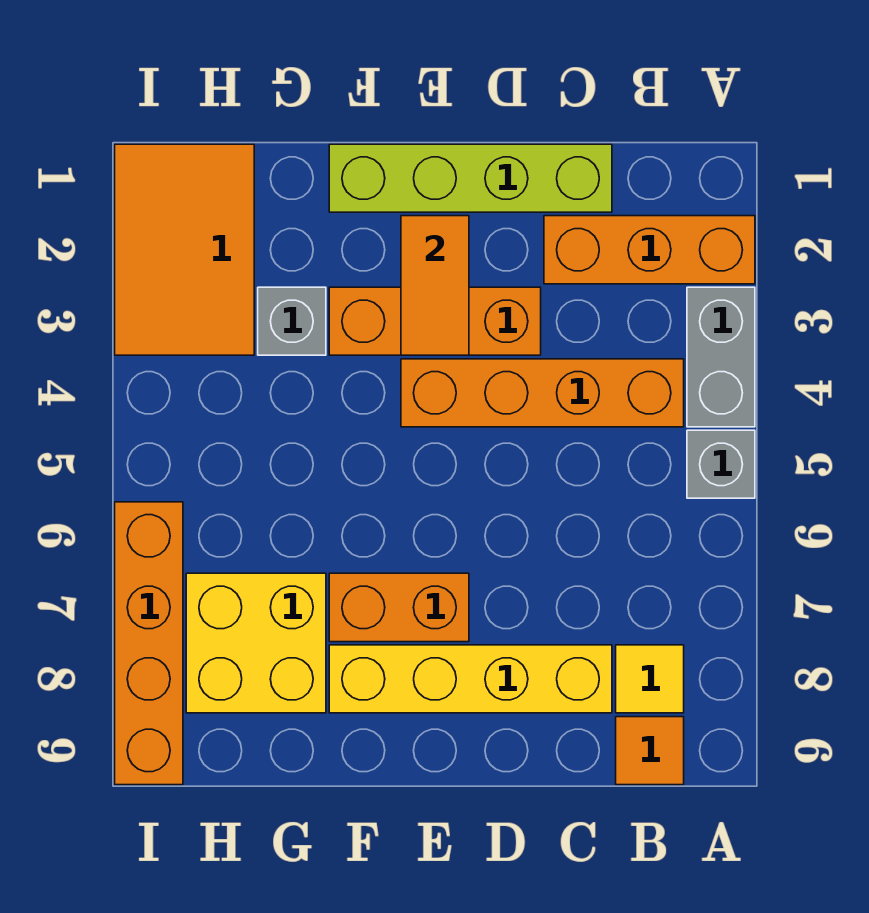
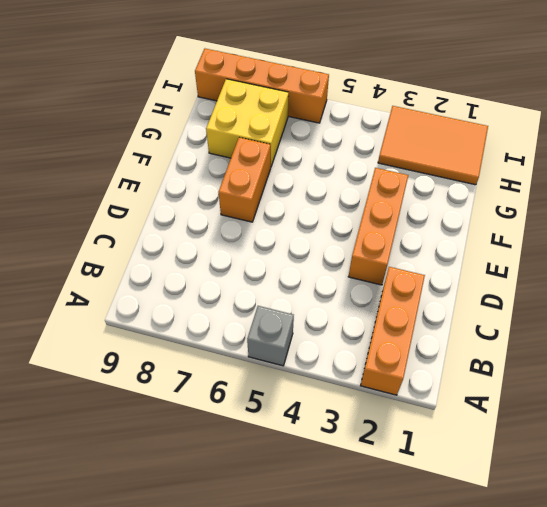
none -> grey 1x2 brick [687,287,755,427]
none -> orange 1x4 brick [401,359,684,427]
none -> yellow 1x1 tile [616,645,684,713]

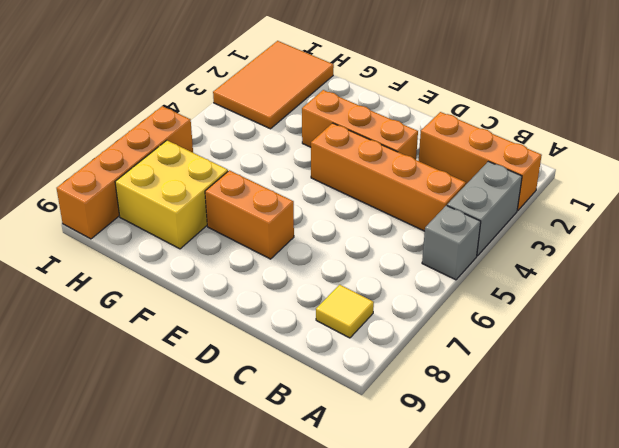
none -> orange 1x1 tile [616,717,684,785]
none -> lime 1x4 brick [329,144,612,212]
none -> yellow 1x4 brick [329,645,612,713]

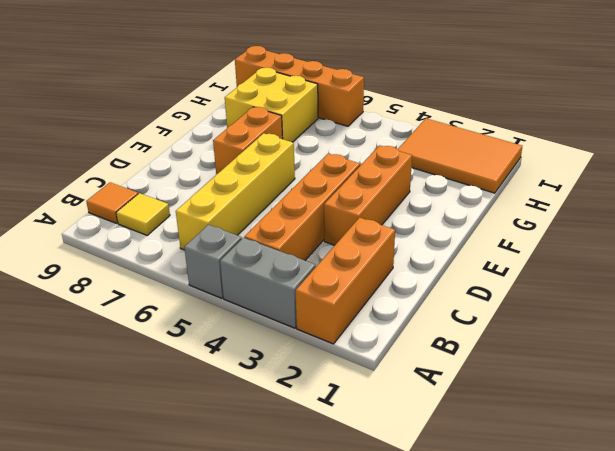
yellow 1x4 brick [176,133,295,250] -> yellow 1x4 brick moved to [329,645,612,713]
none -> lime 1x4 brick [329,144,612,212]
none -> grey 1x1 brick [258,287,326,355]
none -> orange 1x2 tile [401,216,469,355]

